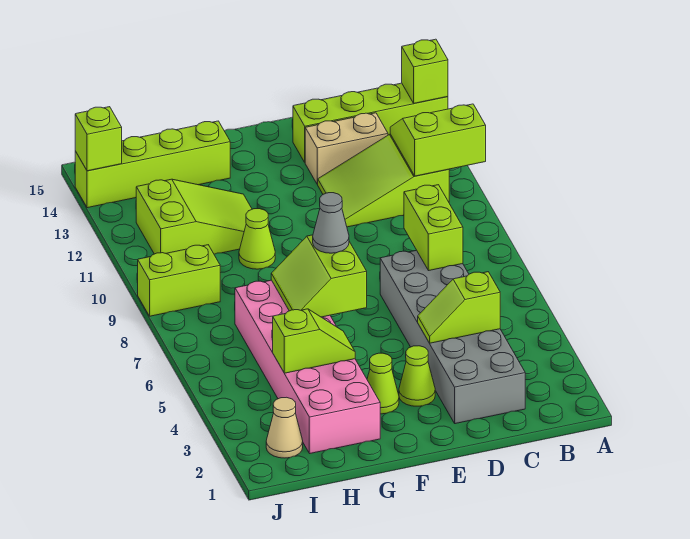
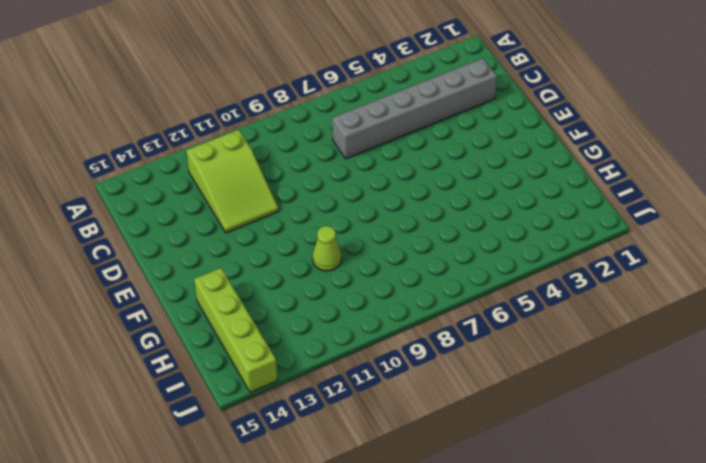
grey 1x6 brick [332,58,497,159] -> grey 2x6 brick [380,250,525,424]
none -> lime 1x4 brick [293,83,448,162]
none -> tan 1x2 brick [305,113,388,184]
none -> lime 1x1 cone [399,346,435,406]

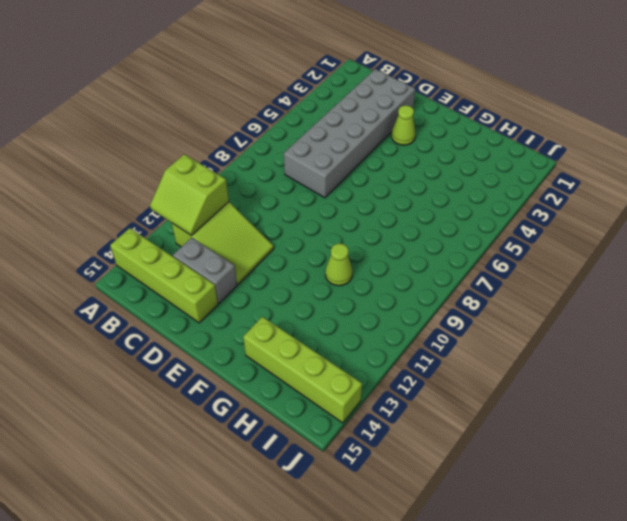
grey 1x2 brick [173,238,237,303] -> tan 1x2 brick [305,113,388,184]
none -> lime 1x1 cone [367,353,399,414]
none -> pink 2x6 brick [235,280,380,453]
none -> lime 2x3 slope [136,179,252,254]

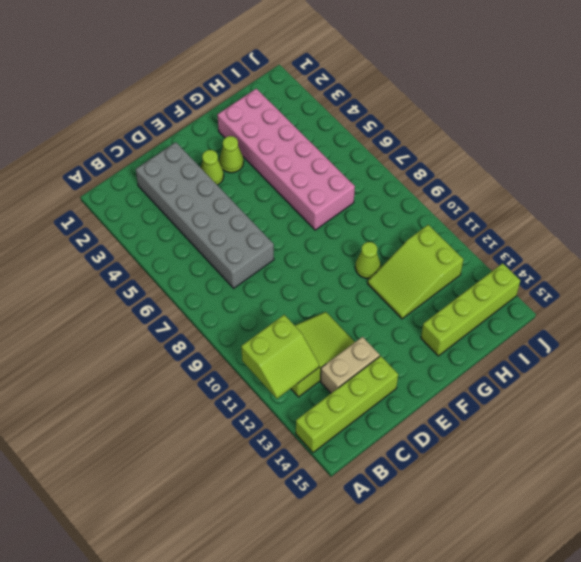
none -> tan 1x1 cone [266,397,303,458]
none -> lime 1x2 brick [138,245,220,316]
none -> lime 1x1 brick [402,39,448,103]

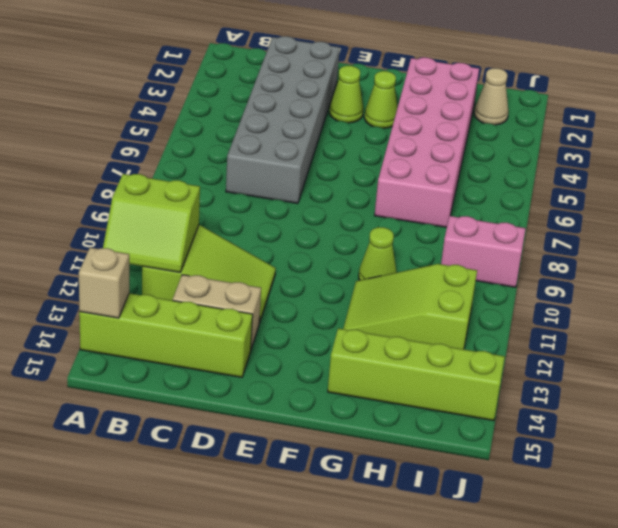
tan 1x1 brick [79,248,129,318] -> lime 1x1 brick [402,39,448,103]
pink 1x2 brick [441,216,526,287] -> lime 1x2 brick [138,245,220,316]
none -> lime 1x2 slope [418,272,500,343]
none -> lime 1x2 brick [404,185,463,271]
none -> lime 2x2 slope [271,235,367,317]

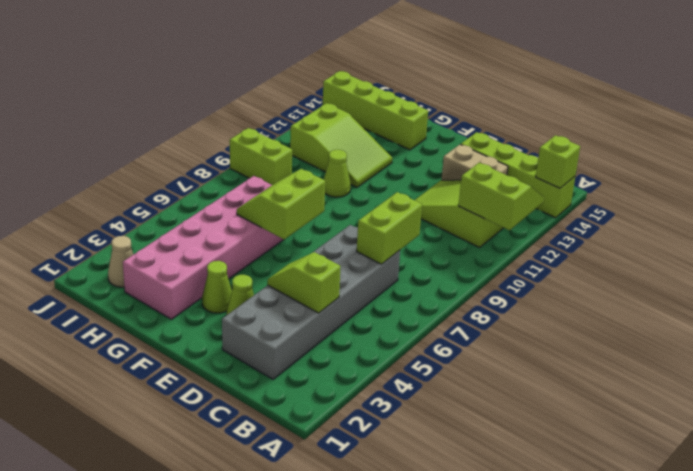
none -> lime 1x2 slope [273,309,355,373]
none -> lime 1x1 brick [75,107,122,171]
none -> grey 1x1 cone [313,193,349,253]

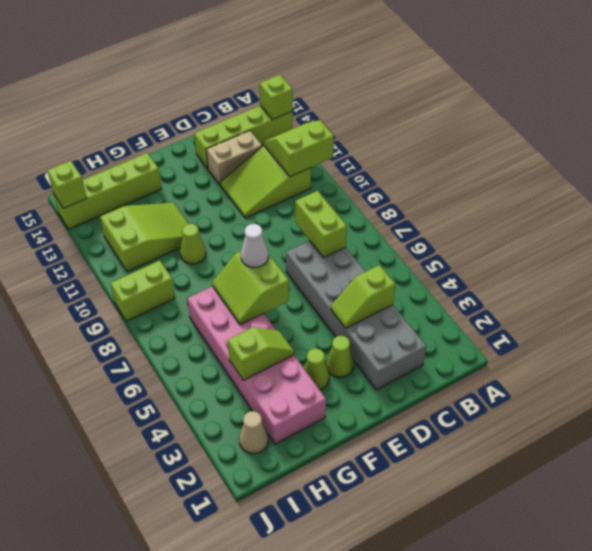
white 1x1 cone [241,224,269,268] -> grey 1x1 cone [313,193,349,253]

